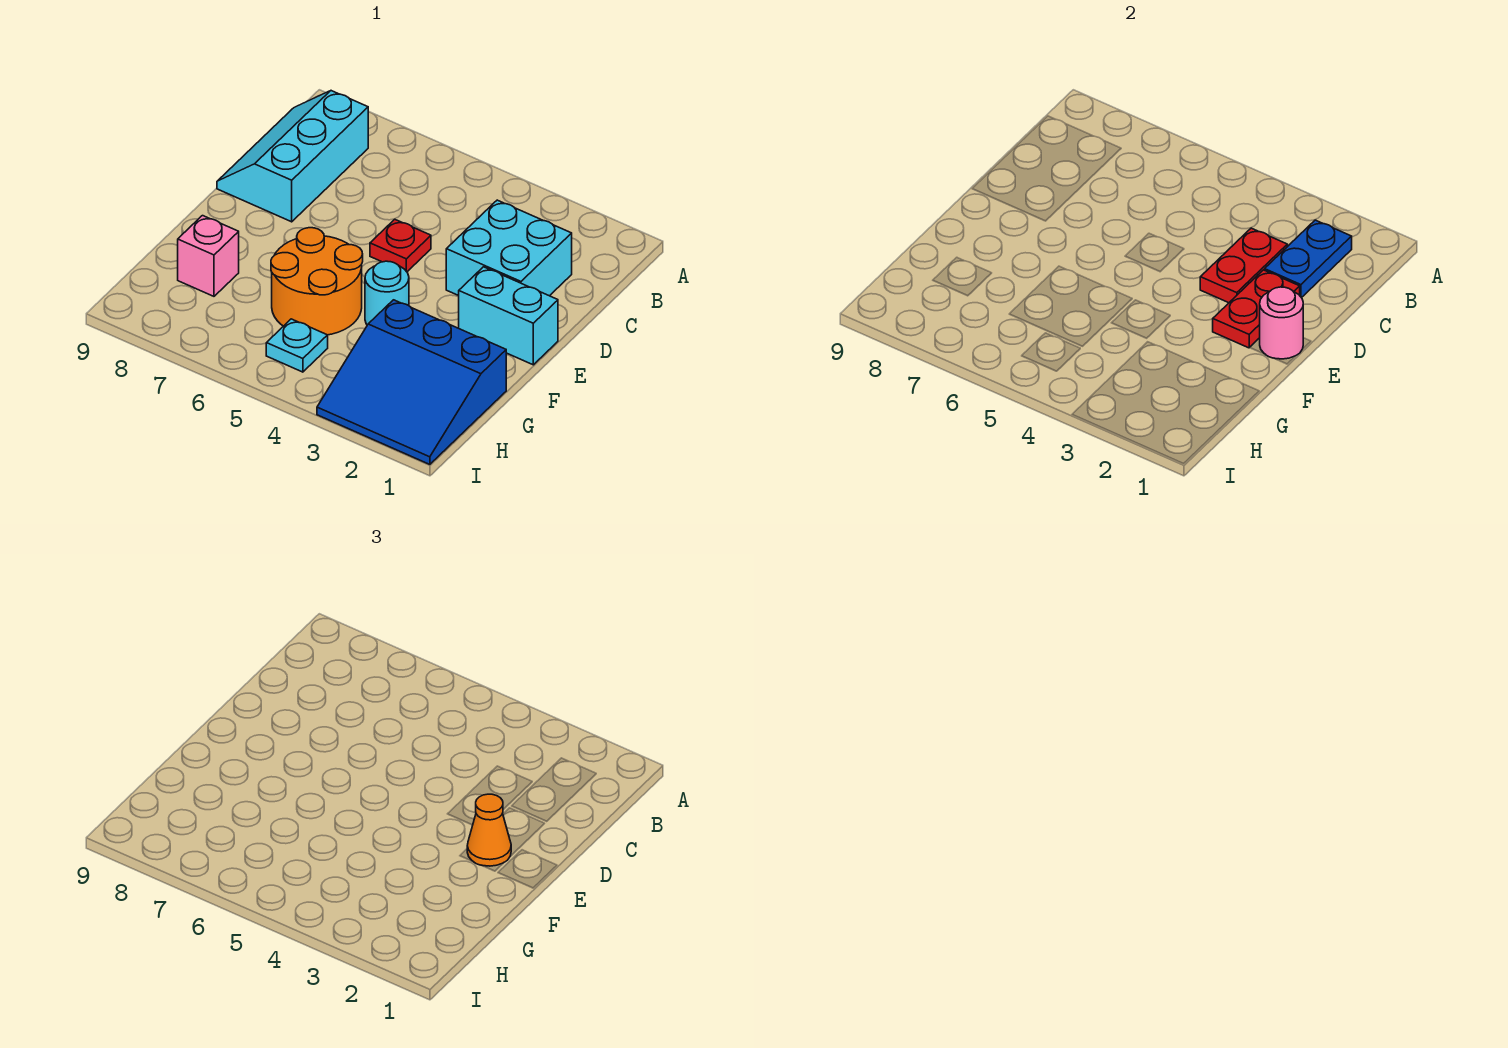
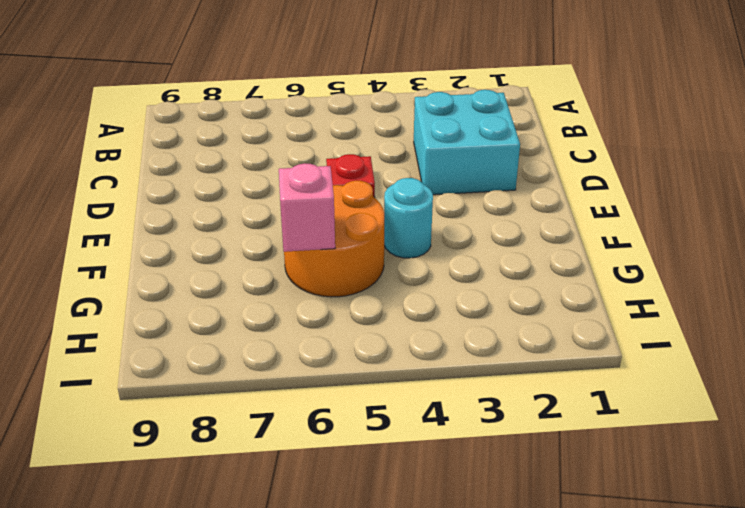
pink 1x1 brick [279,163,335,252] -> pink 1x1 brick moved to [178,216,239,296]
none -> cyan 2x3 slope [217,91,368,222]
none -> cyan 1x2 brick [459,267,558,365]
none -> blue 3x3 slope [317,300,506,464]

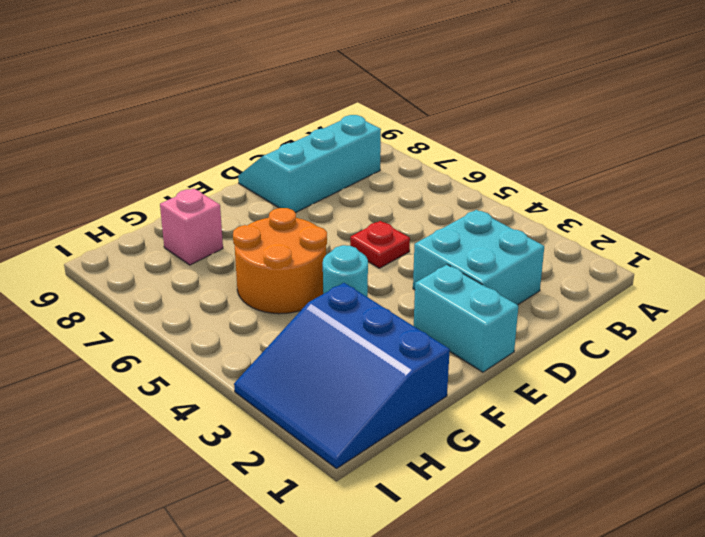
none -> cyan 1x1 plate [266,319,328,372]
none -> blue 1x2 plate [1265,220,1352,298]
none -> red 1x2 plate [1200,228,1287,303]

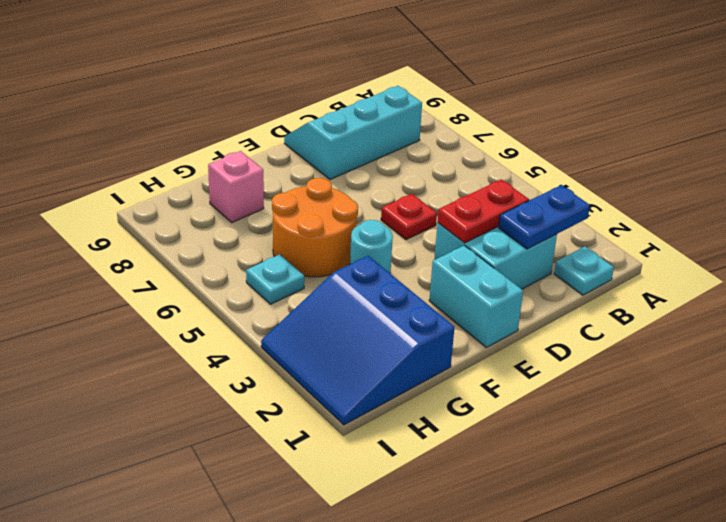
cyan 1x1 plate [554,247,614,295] -> none
none -> red 1x2 plate [1213,270,1300,348]
none -> pink 1x1 round brick [1260,287,1303,359]
none -> orange 1x1 cone [467,794,511,866]

